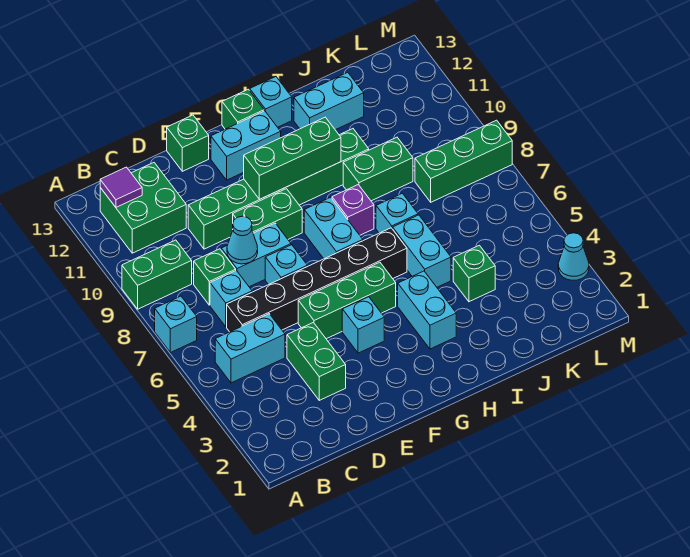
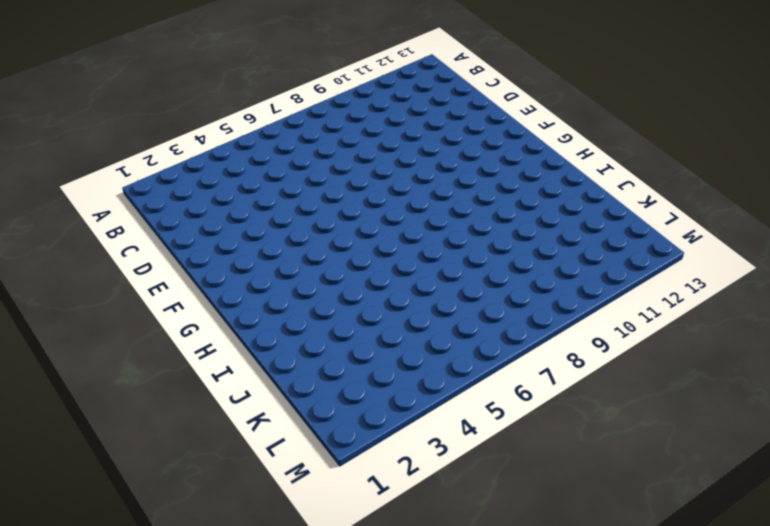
none -> cyan 1x1 brick [155,296,197,353]
none -> green 1x2 brick [122,240,192,309]
none -> cyan 1x2 brick [215,314,285,383]
none -> green 2x2 brick [100,163,186,253]

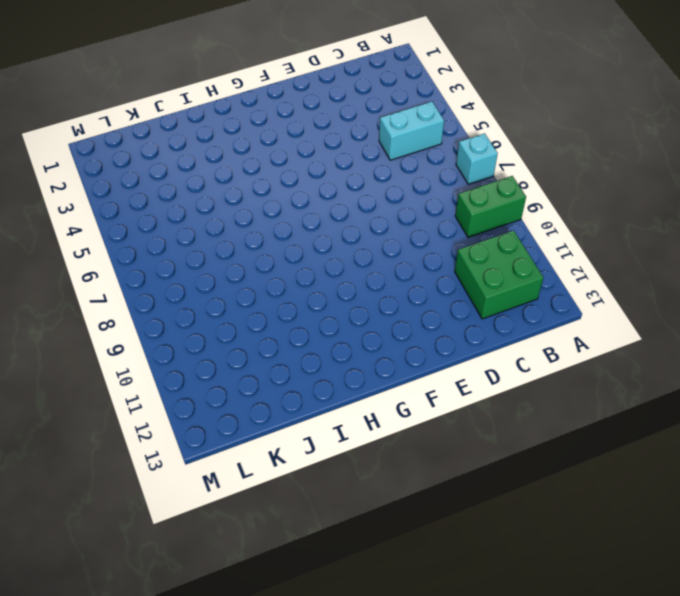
none -> black 1x6 brick [227,228,407,332]
none -> cyan 1x1 brick [210,270,252,327]
none -> green 1x1 brick [194,249,236,305]
none -> green 1x2 brick [287,322,346,400]

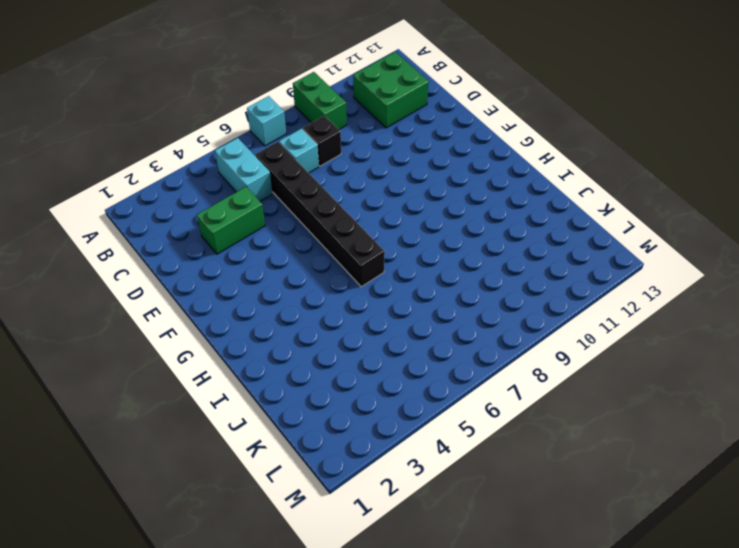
black 1x1 brick [303,116,341,166] -> green 1x1 brick [194,249,236,305]
none -> cyan 1x2 brick [221,223,291,287]
none -> green 1x6 brick [188,129,369,249]
none -> green 1x3 brick [298,262,396,339]
none -> cyan 1x1 brick [265,245,307,285]

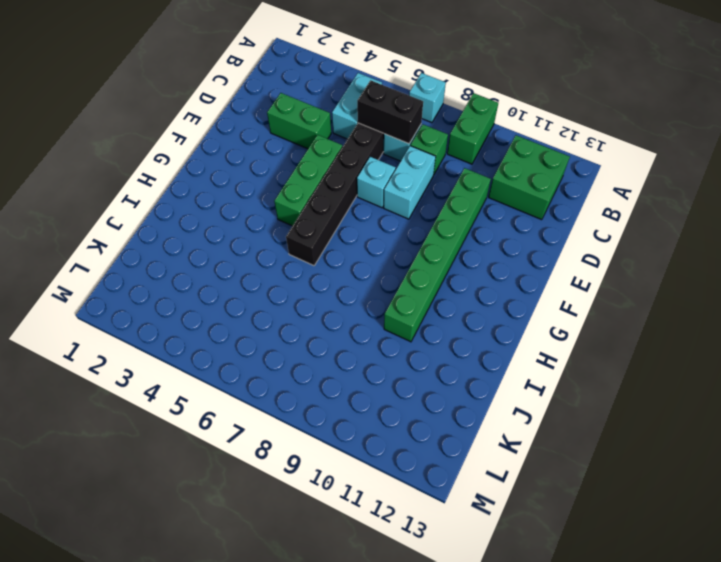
black 1x2 brick [357,80,423,144] -> none
none -> green 1x2 brick [233,189,302,239]
none -> green 1x1 brick [167,115,209,171]
none -> cyan 1x1 brick [342,297,384,353]
none -> cyan 1x2 brick [211,111,281,180]

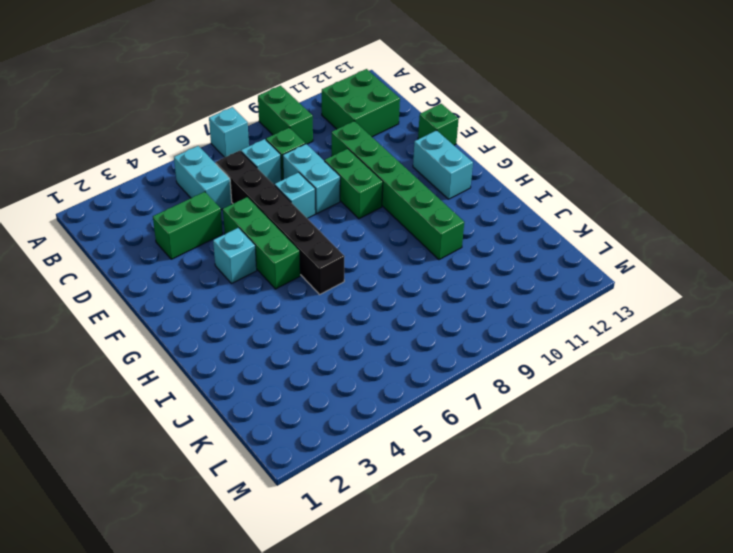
none -> cyan 1x2 brick [304,197,363,259]
none -> green 1x1 brick [222,89,264,129]
none -> cyan 1x2 brick [398,271,456,349]
none -> purple 1x1 brick [332,185,374,235]

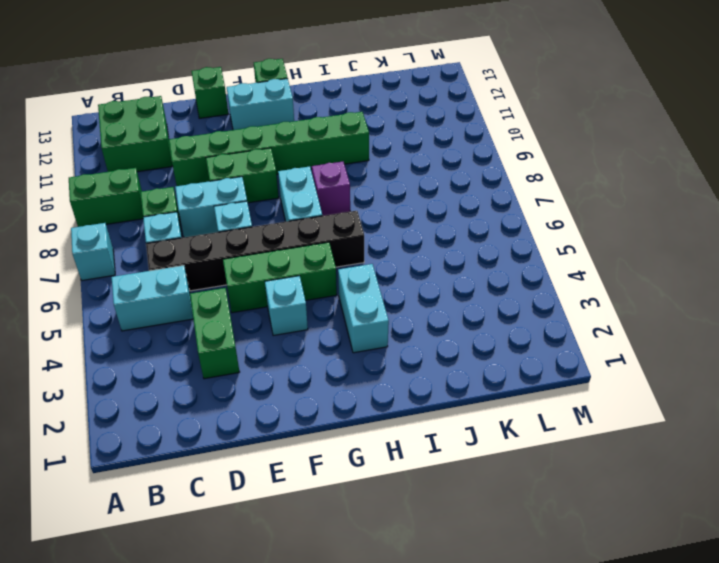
none -> cyan 1x1 brick [250,77,292,127]
none -> cyan 1x2 brick [393,215,451,287]
none -> cyan 1x1 brick [376,193,418,233]
none -> green 1x2 brick [343,137,413,201]

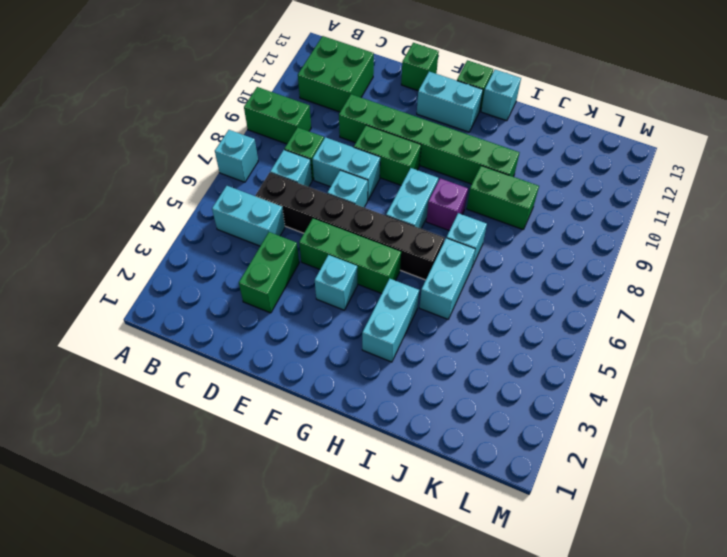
none -> cyan 1x2 brick [294,72,364,130]
none -> green 1x1 brick [453,245,495,302]
none -> green 1x3 brick [415,120,512,202]
none -> cyan 1x1 cone [558,233,589,280]

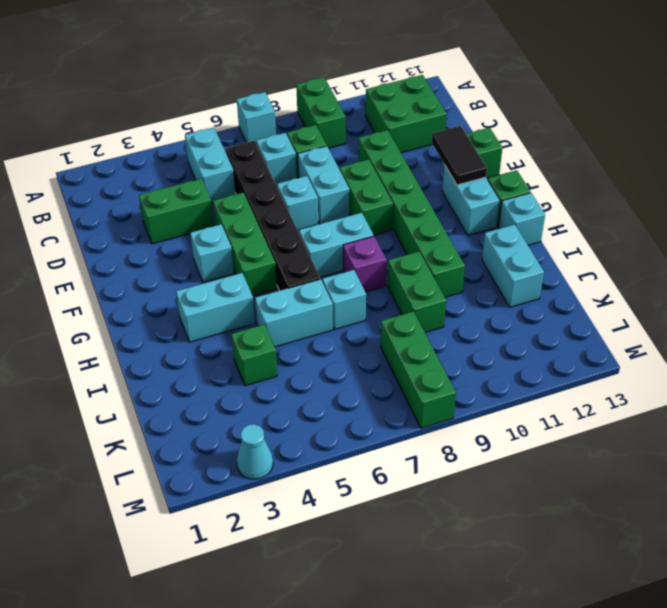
black 1x2 tile [432,126,487,185] -> none
none -> purple 1x1 tile [100,167,142,207]
none -> cyan 1x1 cone [227,216,258,264]
none -> green 1x3 brick [244,117,341,199]

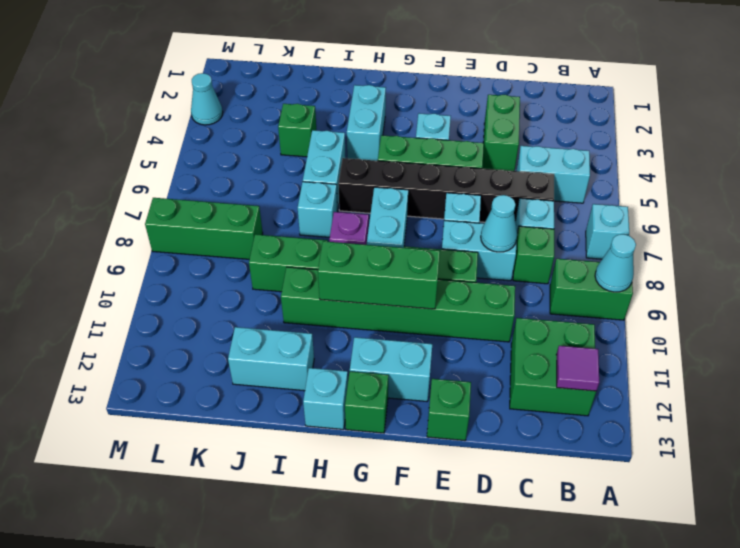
cyan 1x1 cone [595,234,636,292] -> none

